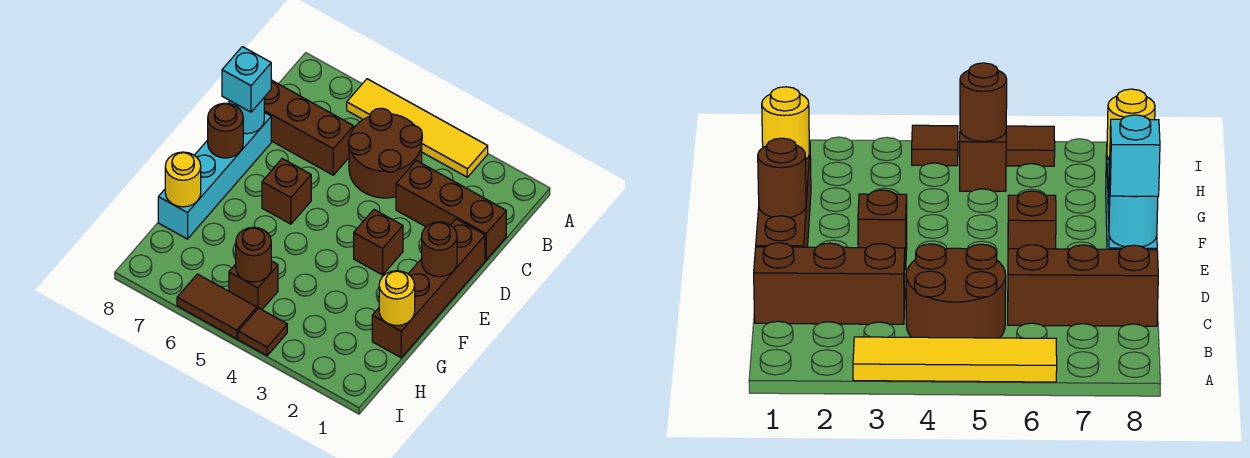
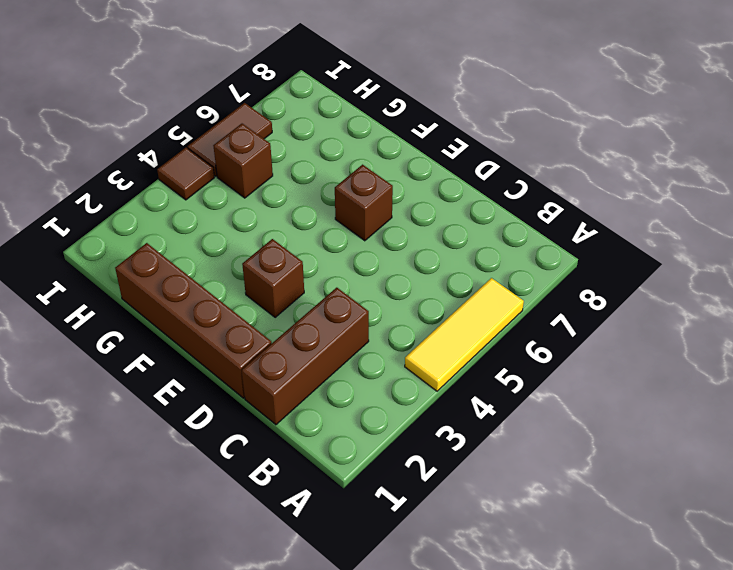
yellow 1x3 tile [405,278,524,391] -> yellow 1x4 tile [347,79,488,177]
none -> brown 2x2 round brick [348,108,422,198]
none -> brown 1x3 brick [264,80,354,175]
none -> cyan 1x4 brick [158,112,271,239]

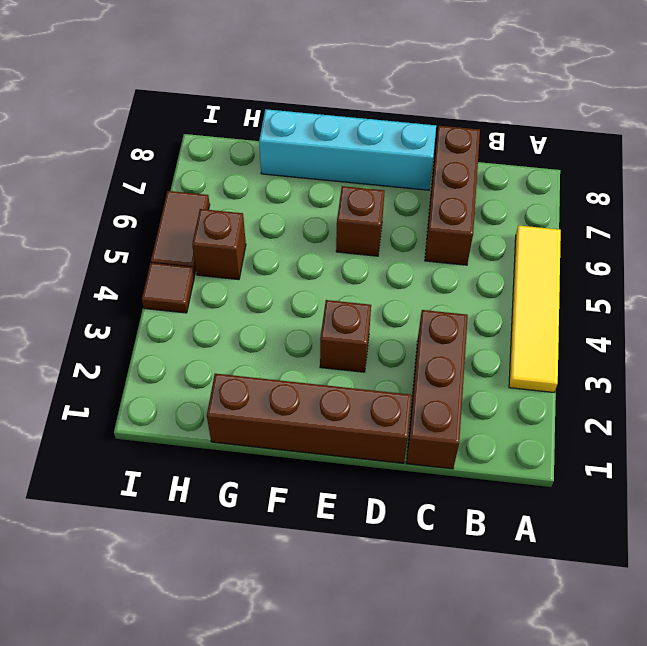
none -> brown 2x2 round brick [348,108,422,198]
none -> cyan 1x1 round brick [229,98,264,134]
none -> brown 1x1 round brick [422,222,457,277]

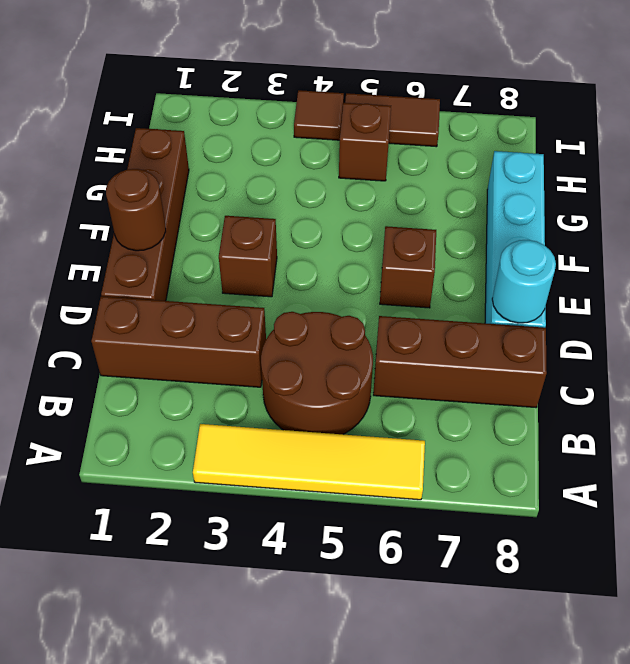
none -> brown 1x1 round brick [208,103,243,158]
none -> yellow 1x1 round brick [379,271,415,326]
none -> yellow 1x1 round brick [165,152,201,207]

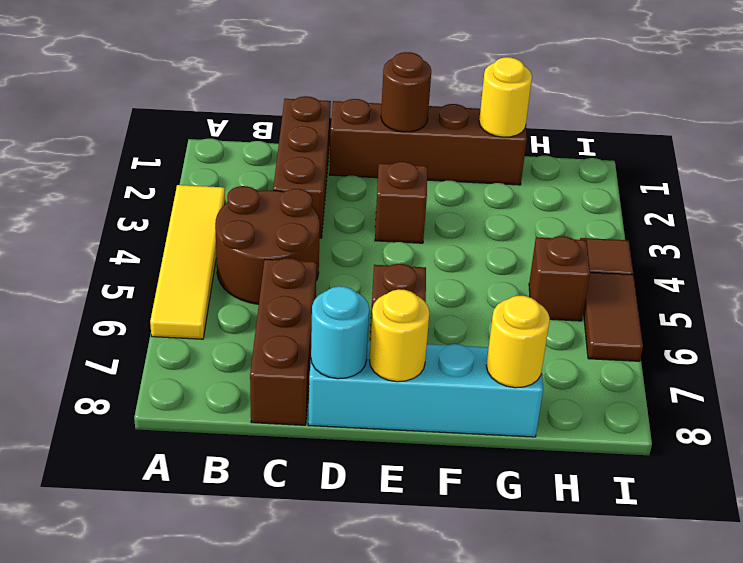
yellow 1x1 round brick [370,290,429,382] -> brown 1x1 round brick [208,103,243,158]
none -> brown 1x1 round brick [236,227,271,282]
none -> cyan 1x1 brick [222,47,271,112]

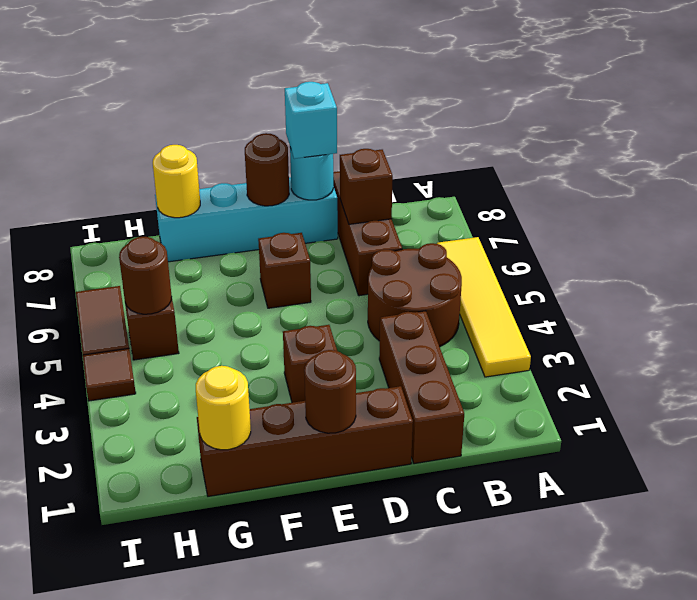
brown 1x1 brick [340,149,393,224] -> none

